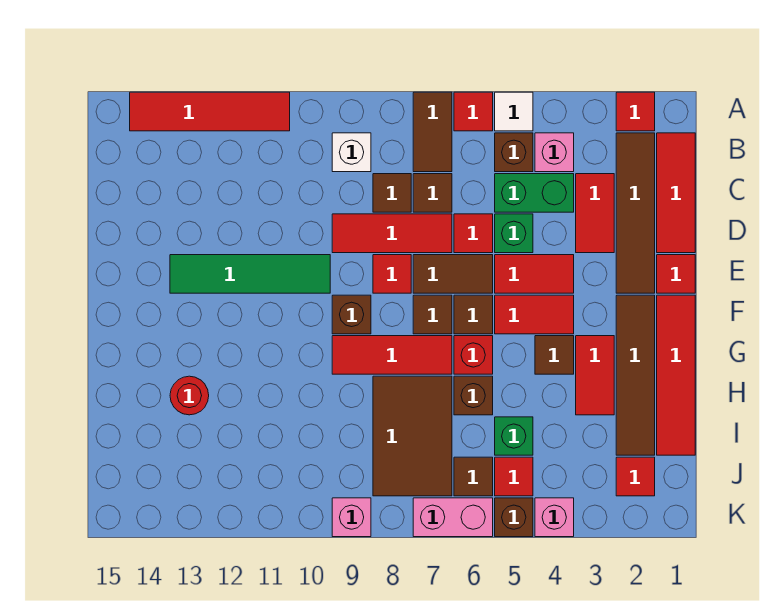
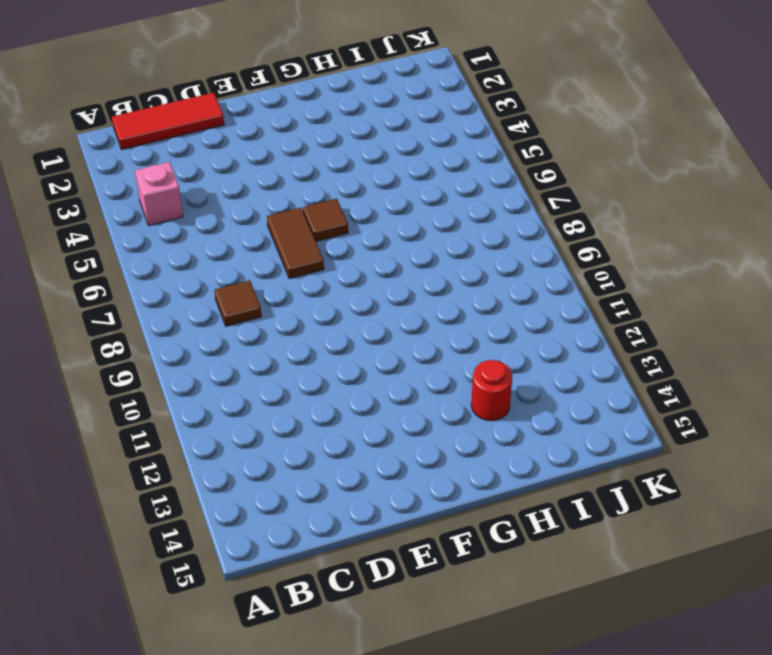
none -> red 1x1 tile [616,92,655,131]
none -> white 1x1 tile [495,92,533,131]
none -> red 1x1 tile [454,92,493,131]
none -> brown 1x2 tile [413,92,452,172]

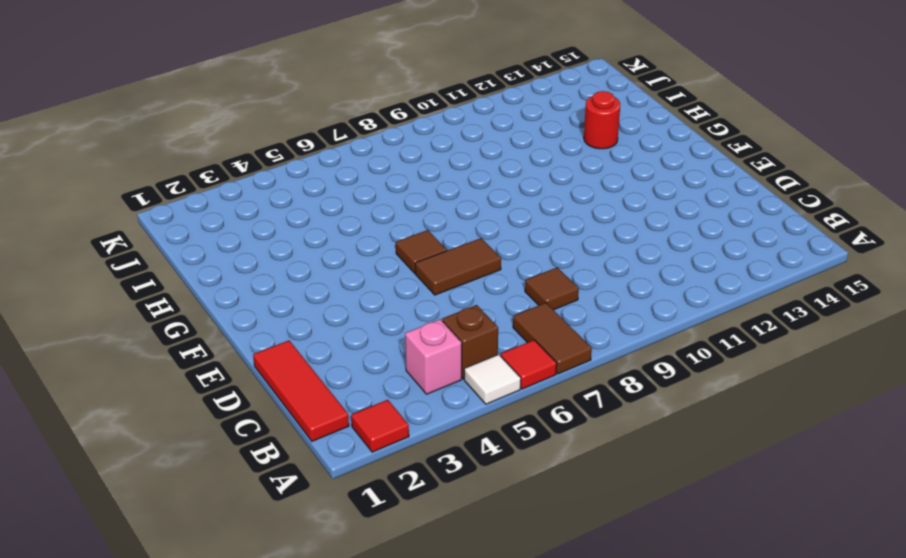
none -> red 1x4 tile [130,92,290,131]
none -> brown 1x4 tile [616,133,655,293]
none -> white 1x1 brick [332,133,371,172]
none -> red 1x2 tile [576,174,614,253]

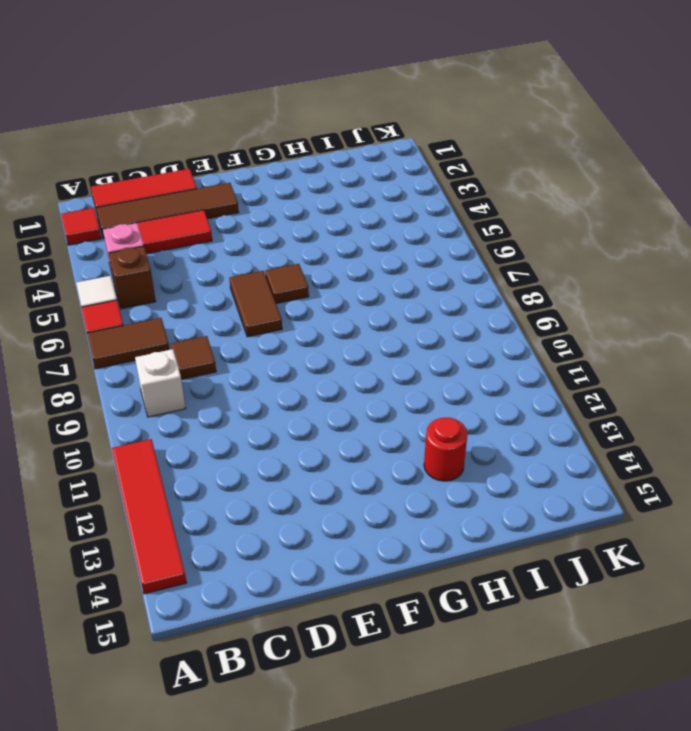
none -> green 1x2 brick [495,174,574,212]
none -> brown 1x1 tile [413,174,452,212]
none -> green 1x1 brick [495,214,533,253]
none -> red 1x1 tile [454,214,493,253]

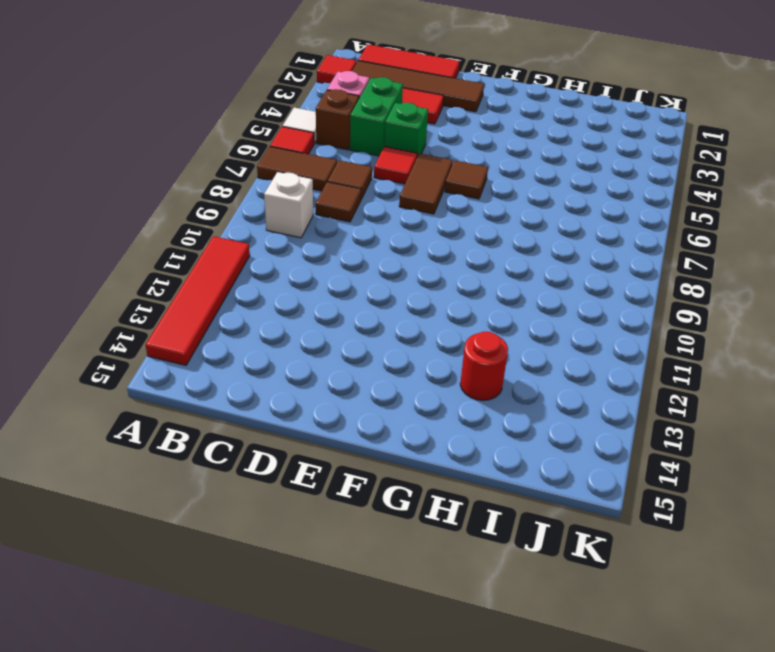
none -> red 1x3 tile [332,214,452,253]
none -> red 1x1 tile [657,255,695,293]
none -> red 1x2 tile [495,255,574,293]
none -> red 1x1 tile [373,255,411,293]

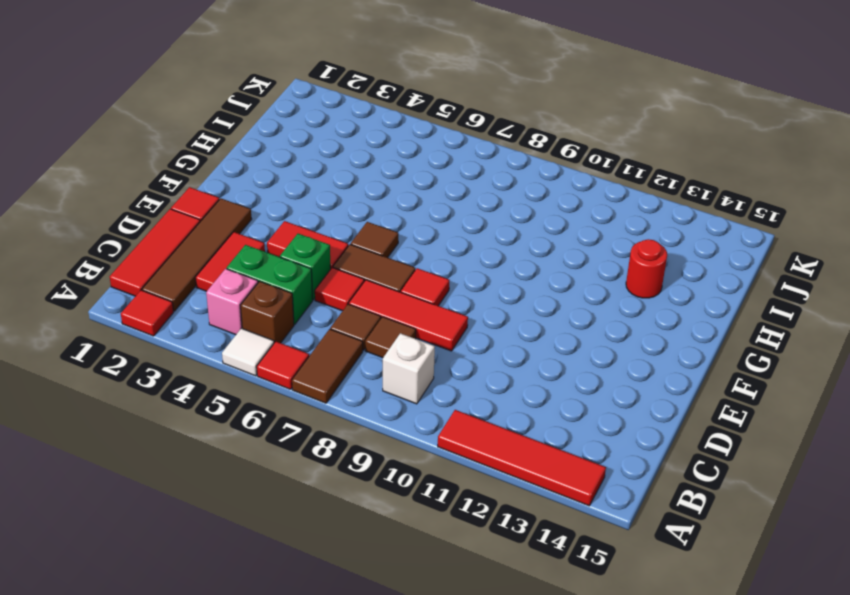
none -> green 1x4 tile [170,255,330,293]
none -> red 1x4 tile [657,295,695,455]
none -> brown 1x4 tile [616,295,655,455]
none -> red 1x2 tile [495,295,574,334]

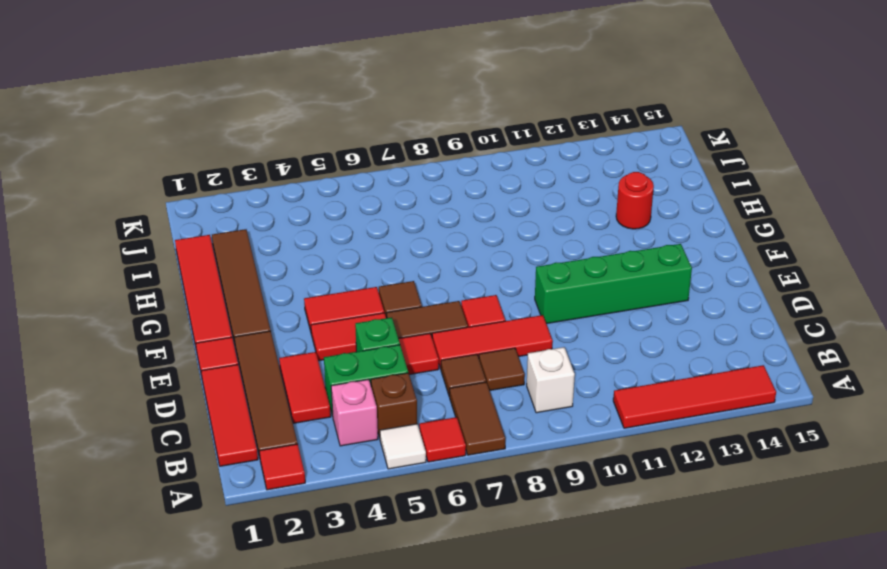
green 1x4 brick [535,244,692,324] -> green 1x4 tile [170,255,330,293]
none -> brown 1x1 tile [413,295,452,334]
none -> brown 1x1 brick [332,295,371,334]
none -> red 1x2 tile [576,336,614,415]
none -> brown 1x1 tile [535,336,574,374]

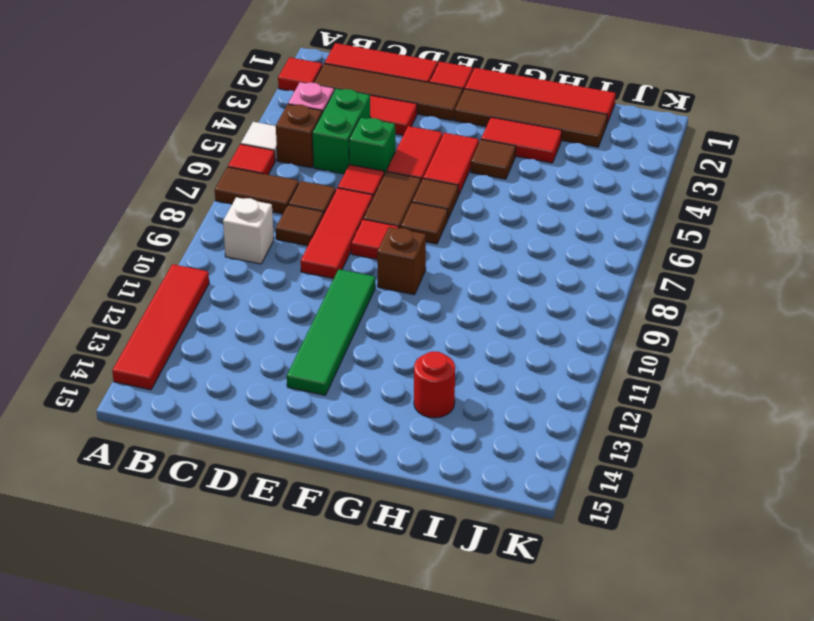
none -> red 1x1 brick [454,336,493,374]
none -> red 1x3 tile [332,336,452,374]
none -> brown 1x1 brick [454,376,493,415]
none -> brown 2x3 tile [373,376,452,496]

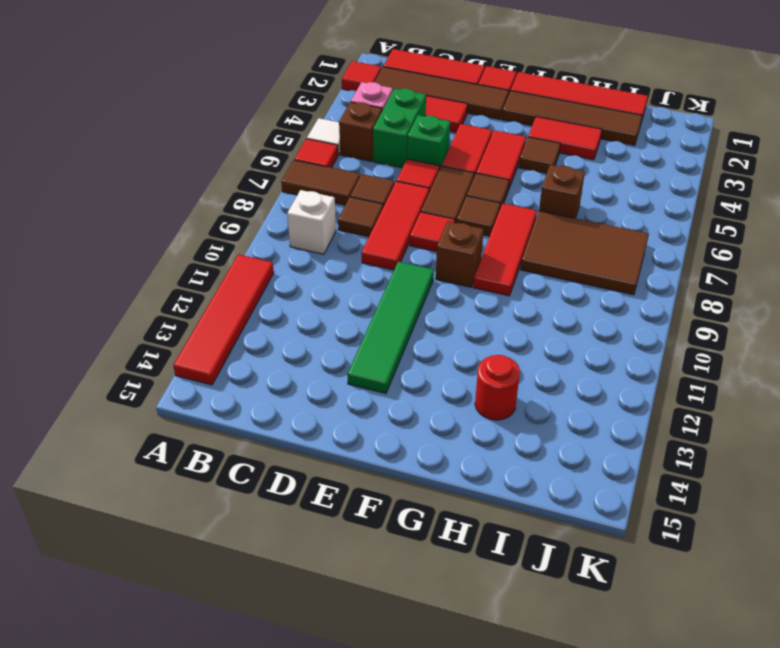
none -> red 1x1 brick [454,336,493,374]
none -> green 1x1 brick [495,417,533,455]
none -> red 1x1 tile [616,457,655,496]
none -> red 1x1 tile [495,457,533,496]

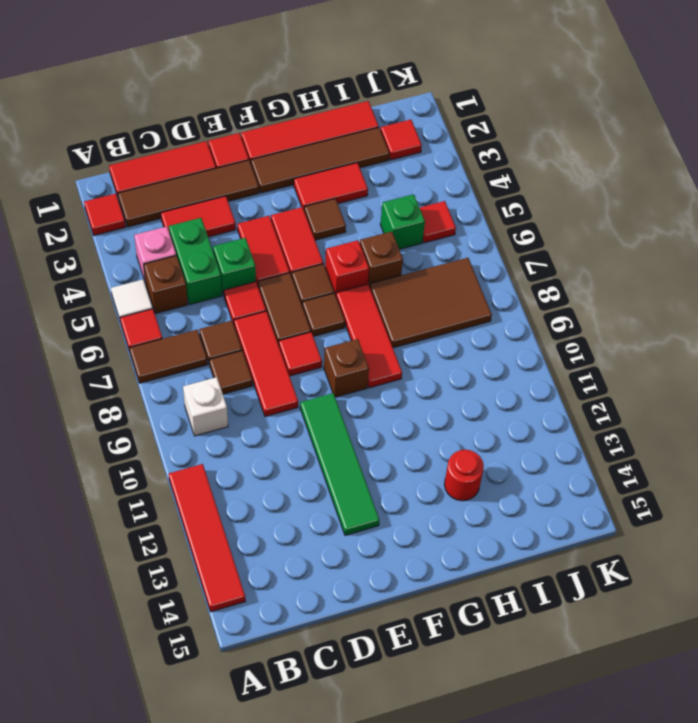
none -> brown 1x1 tile [454,457,493,496]
none -> pink 1x1 brick [535,498,574,537]
none -> brown 1x1 brick [495,498,533,537]
none -> pink 1x2 brick [413,498,493,537]

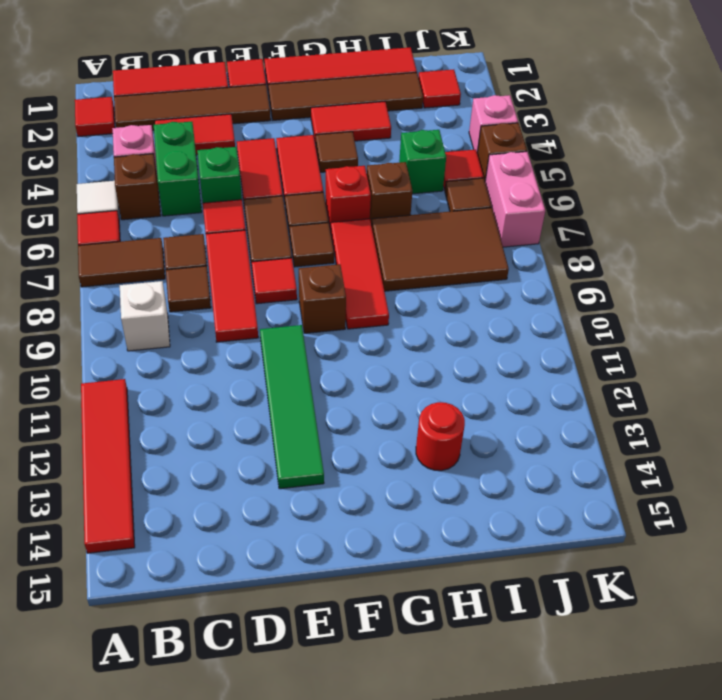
none -> pink 1x1 brick [332,498,371,537]

